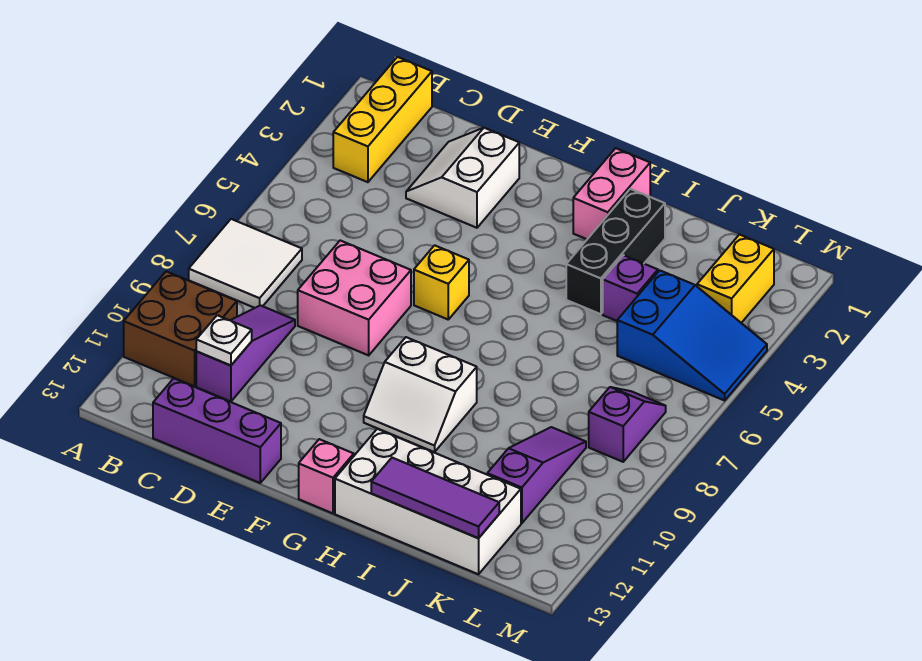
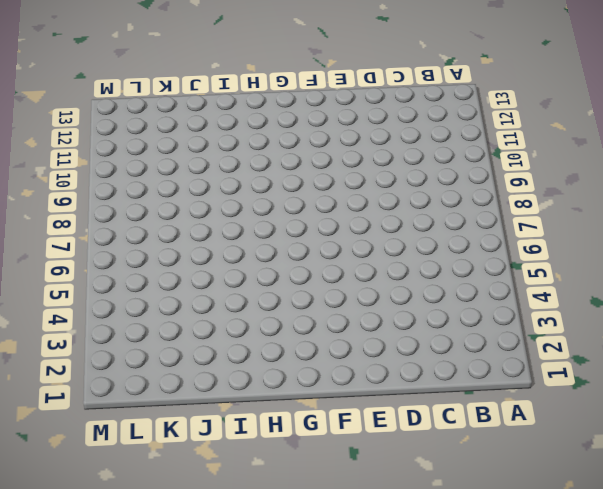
none -> white 2x2 tile [189,219,302,308]
none -> brown 2x2 brick [124,271,237,386]
none -> yellow 1x3 brick [333,57,432,182]

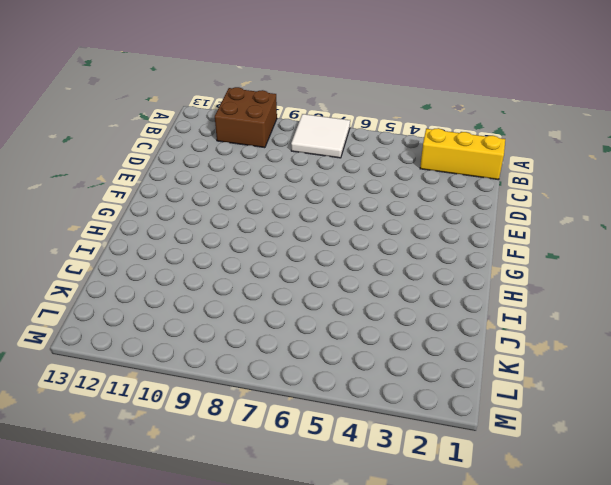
none -> purple 1x3 slope [196,305,295,402]
none -> purple 1x3 brick [153,378,281,483]
none -> white 2x2 slope [406,128,519,228]

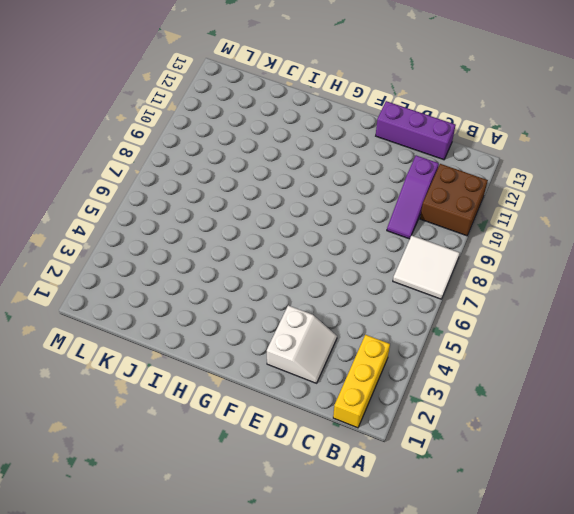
none -> pink 2x2 brick [298,240,411,355]
none -> yellow 1x1 brick [414,245,469,319]
none -> white 2x2 slope [364,337,477,452]

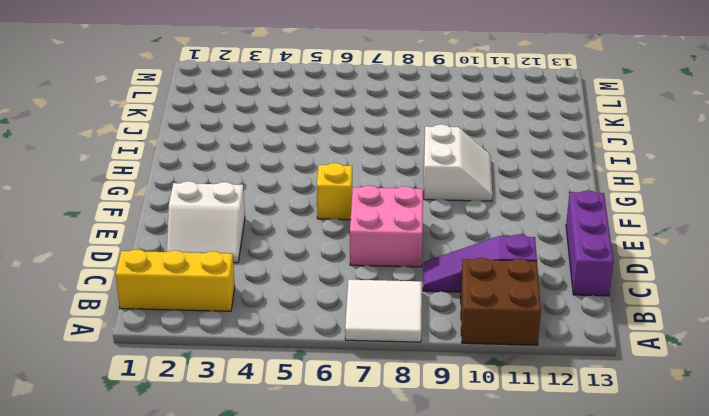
none -> pink 1x1 brick [299,439,354,513]
none -> pink 1x2 brick [573,148,650,239]
none -> white 2x4 brick [335,429,521,574]

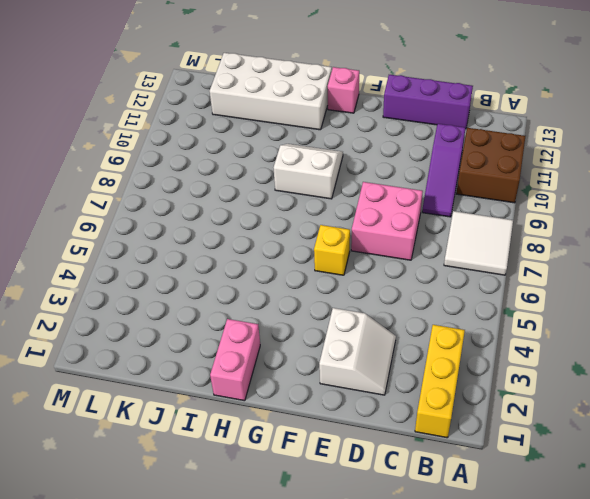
none -> black 1x3 brick [566,189,665,314]
none -> purple 1x1 brick [603,255,658,321]
none -> blue 2x3 slope [617,270,767,401]

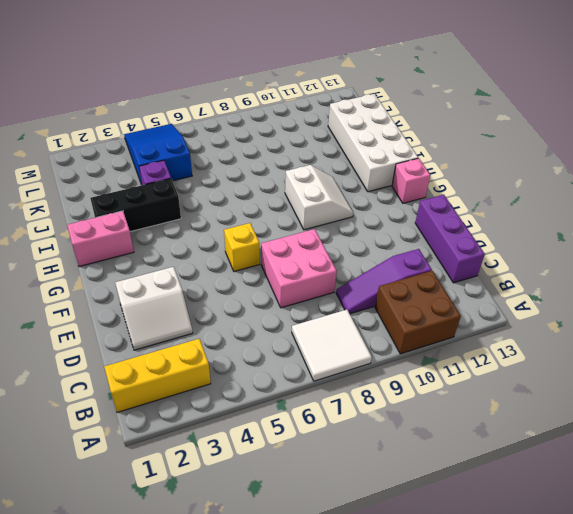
none -> purple 1x3 slope [487,427,586,523]
none -> yellow 1x2 brick [697,235,774,323]
none -> purple 1x2 slope [589,387,666,462]

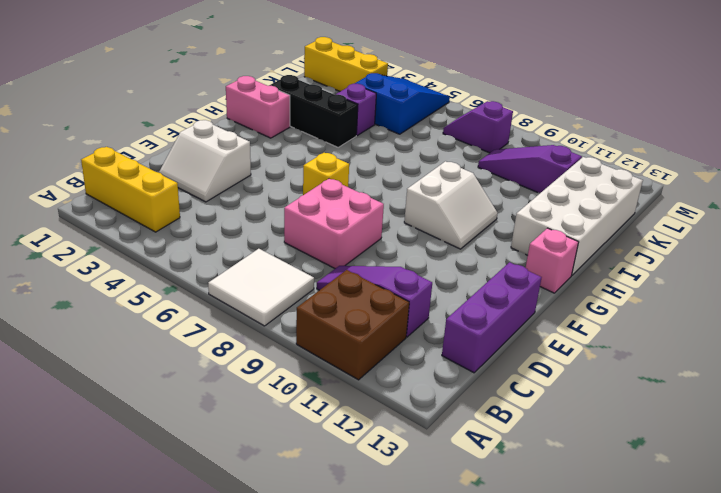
yellow 1x3 brick [304,37,388,91] -> yellow 1x2 brick [697,235,774,323]
none -> white 1x1 plate [196,315,252,366]
none -> purple 1x3 tile [371,458,499,538]

